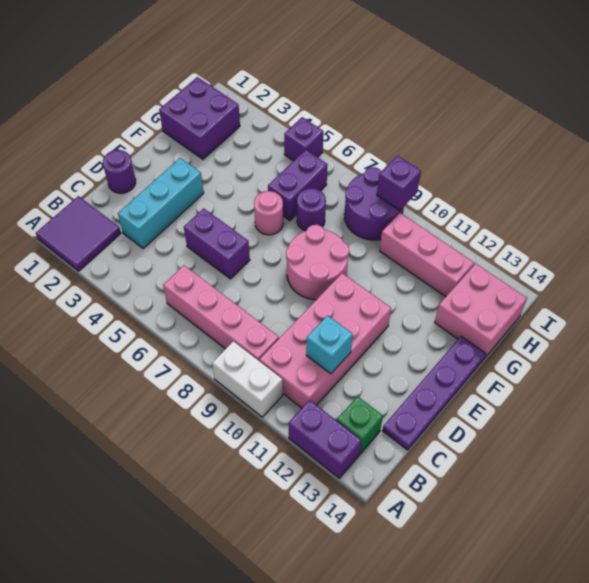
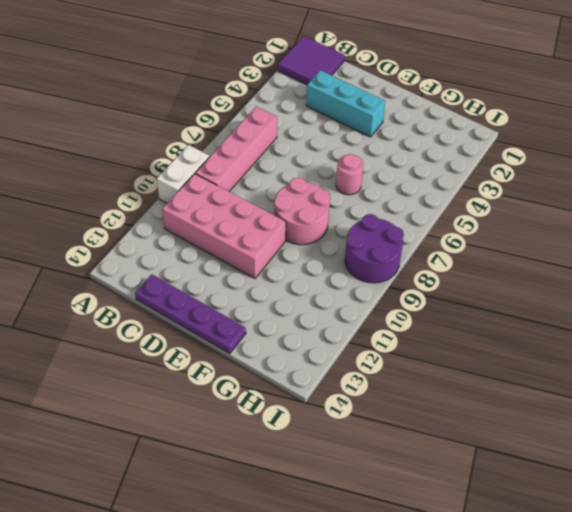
none -> purple 1x2 brick [289,400,362,478]
none -> green 1x1 brick [337,396,383,454]
none -> purple 1x1 round brick [103,150,136,193]

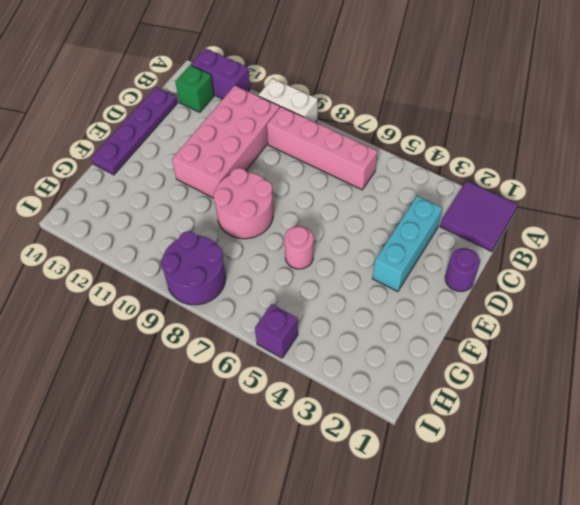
none -> purple 1x2 brick [184,208,250,279]
none -> purple 2x2 brick [159,77,240,159]
none -> purple 1x2 brick [268,150,328,221]

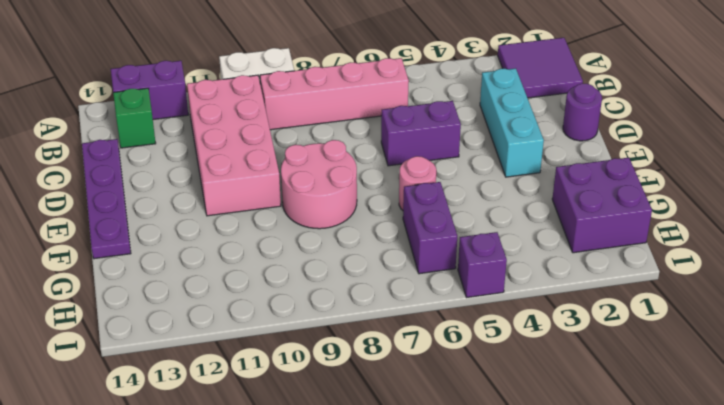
none -> purple 1x1 round brick [297,188,326,231]
none -> pink 2x2 brick [435,263,527,357]
none -> purple 2x2 round brick [344,167,404,240]

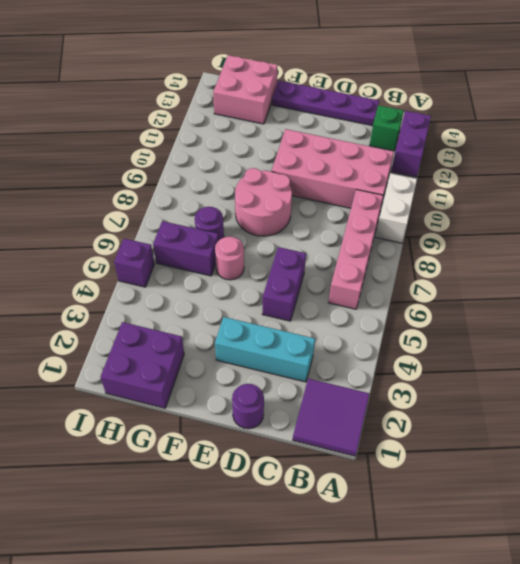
none -> purple 2x2 round brick [344,167,404,240]
none -> pink 1x3 brick [380,213,474,297]
none -> cyan 1x1 brick [306,315,353,374]

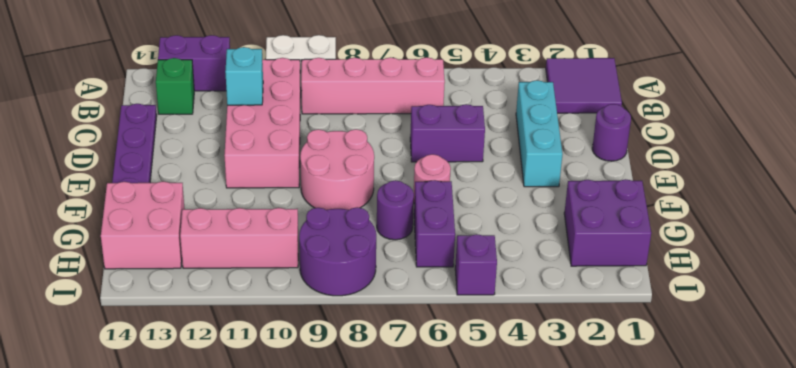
none -> purple 1x1 brick [377,156,421,211]

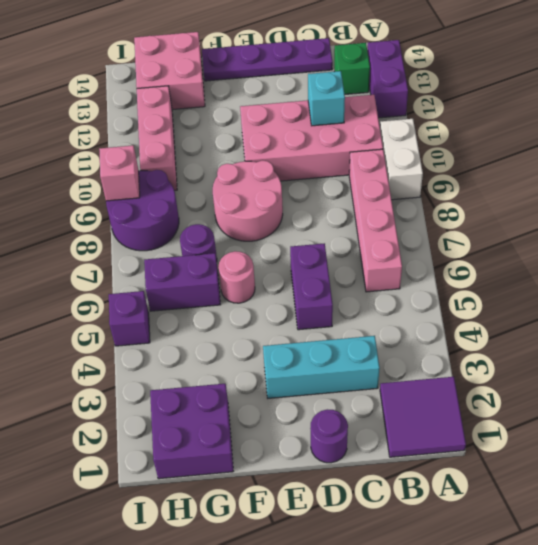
pink 1x1 brick [99,145,140,201] -> purple 1x1 brick [377,156,421,211]

